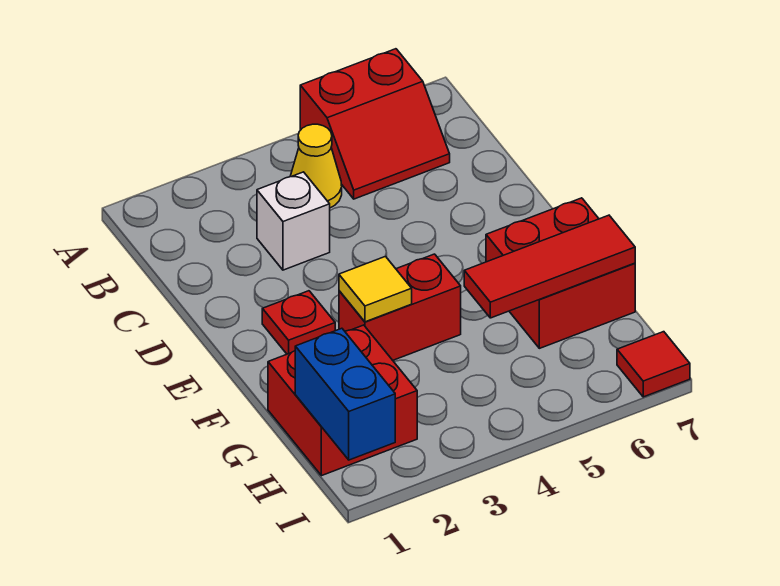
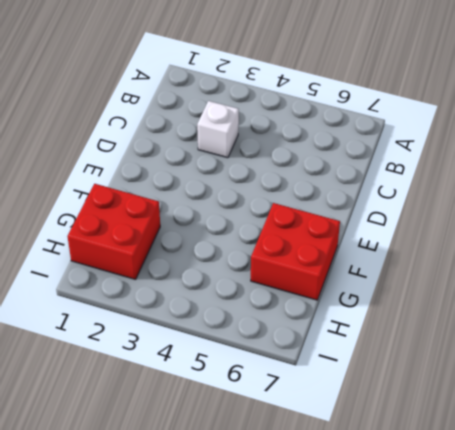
none -> red 2x2 slope [300,49,450,199]
none -> yellow 1x1 cone [290,124,342,208]

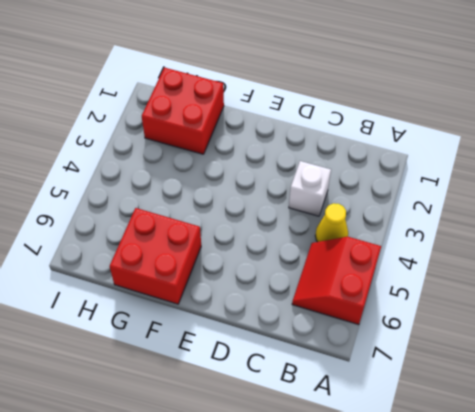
none -> red 1x1 plate [262,291,335,354]
none -> red 1x2 brick [339,254,461,360]

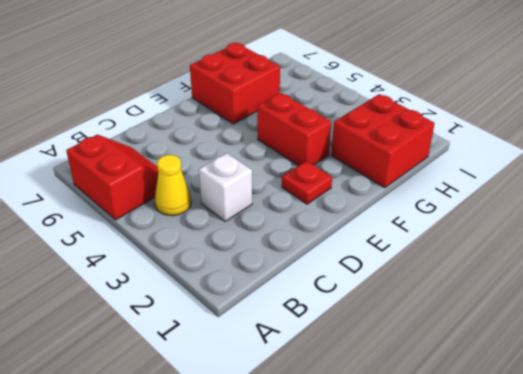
none -> red 1x1 tile [617,332,690,397]
none -> yellow 1x1 tile [339,256,412,322]

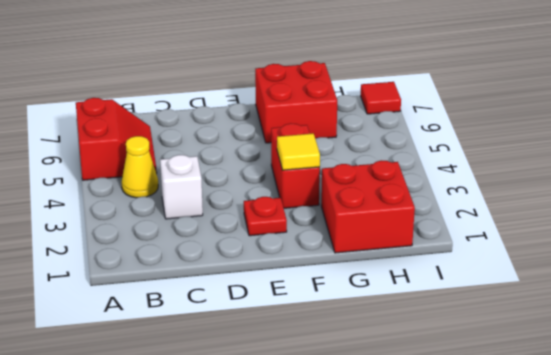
none -> red 1x3 tile [464,215,635,318]
none -> blue 1x2 brick [295,328,395,460]

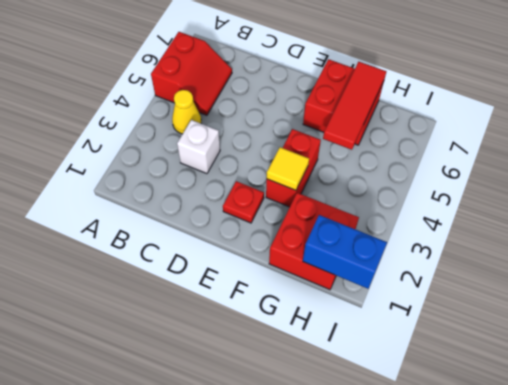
none -> red 1x1 tile [617,332,690,397]

